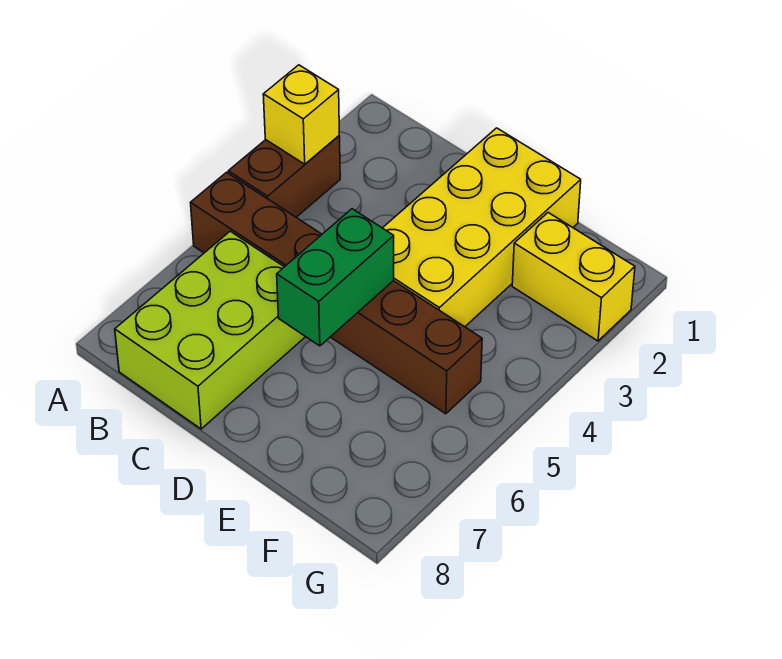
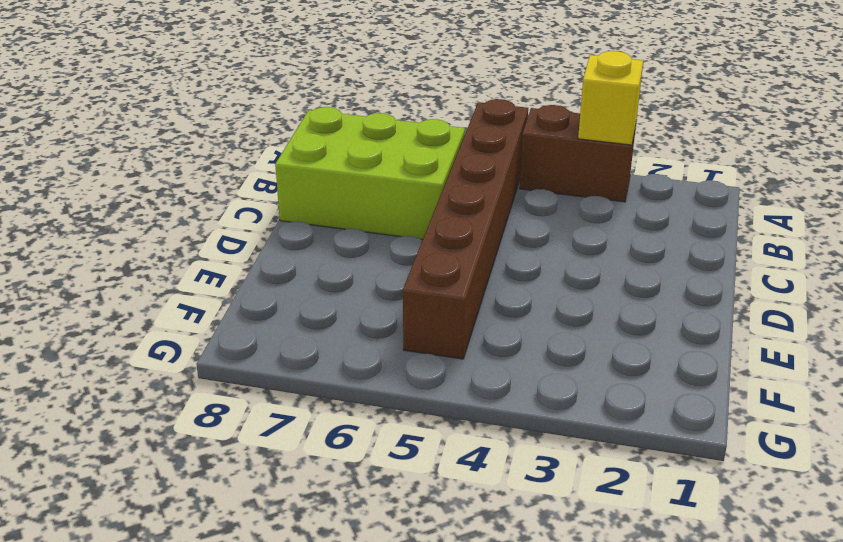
none -> yellow 2x4 brick [383,128,581,327]
none -> yellow 1x2 brick [512,213,635,341]

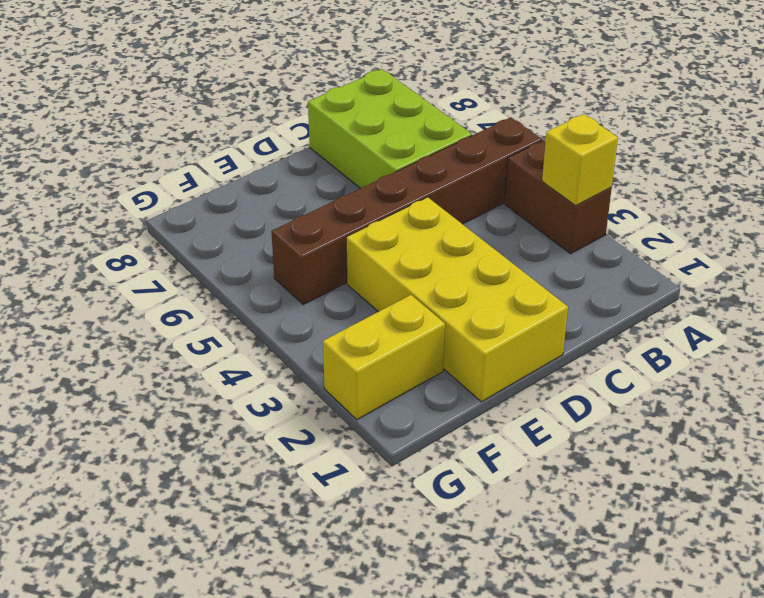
none -> green 1x2 brick [277,209,394,346]

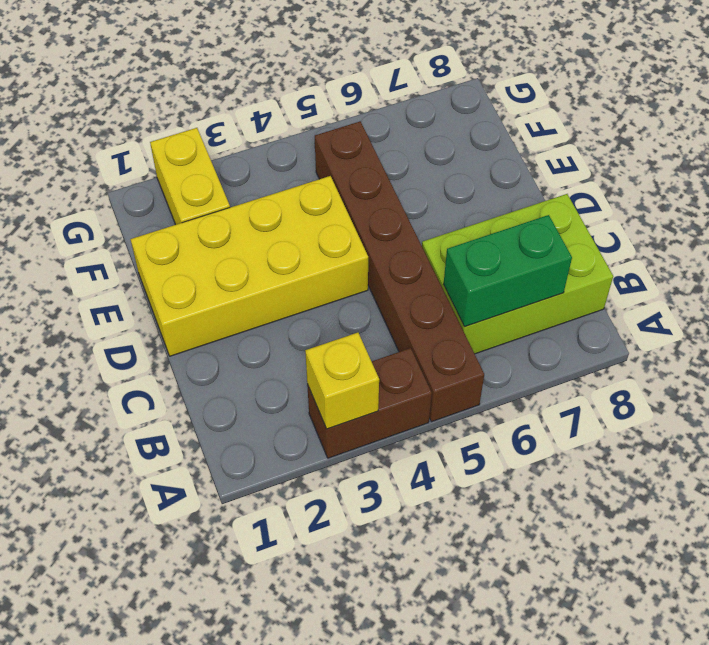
green 1x2 brick [443,215,572,327] -> green 1x2 brick moved to [277,209,394,346]

